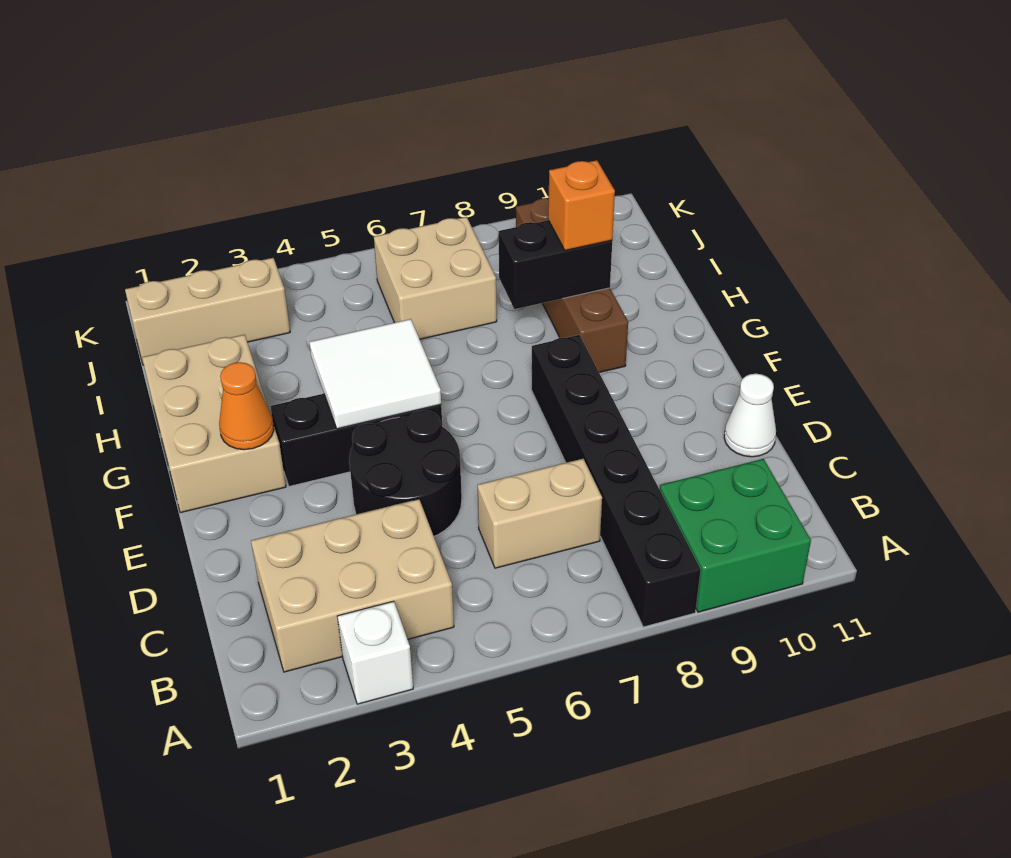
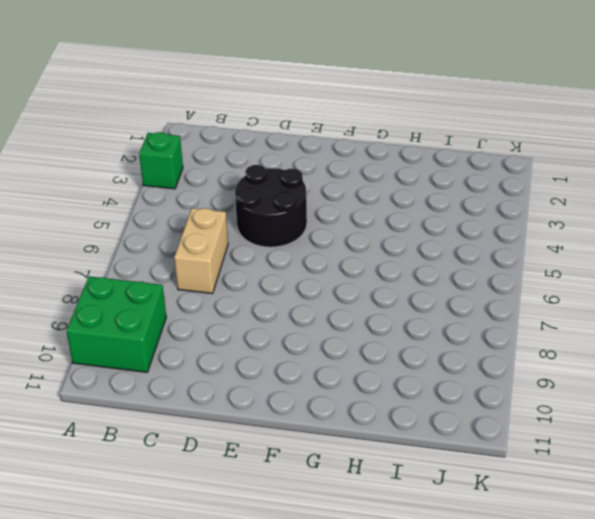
green 1x1 brick [139,132,183,189] -> white 1x1 brick [337,601,413,704]
none -> black 1x6 brick [531,335,701,627]
none -> tan 2x3 brick [251,499,454,672]
none -> white 1x1 cone [724,374,776,457]

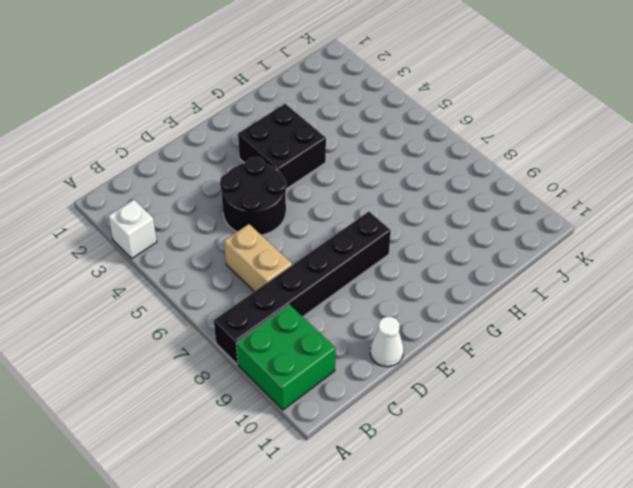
black 2x2 brick [238,104,326,189] -> black 1x3 brick [270,394,442,486]
none -> tan 2x3 brick [251,499,454,672]
none -> tan 2x3 brick [142,335,286,513]
none -> brown 1x4 brick [516,198,628,372]

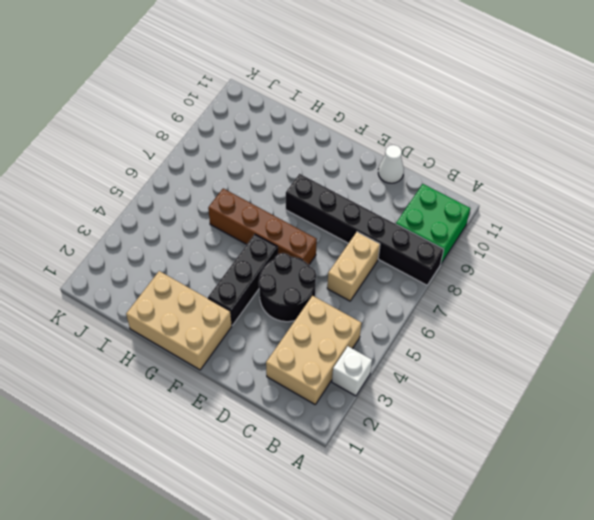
brown 1x4 brick [208,189,317,265] -> brown 1x4 brick moved to [516,198,628,372]
none -> tan 2x2 brick [374,217,497,339]
none -> tan 1x3 brick [125,258,290,365]
none -> orange 1x1 cone [219,362,274,450]

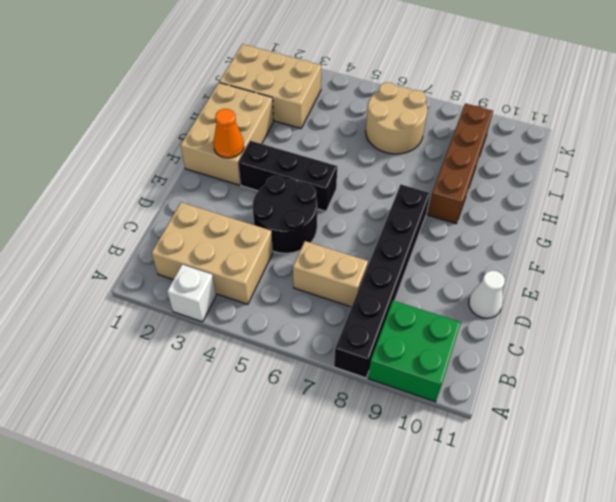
tan 2x3 brick [219,44,321,128] -> tan 1x3 brick [125,258,290,365]
tan 2x2 round brick [366,82,427,154] -> tan 2x2 brick [374,217,497,339]
none -> white 2x2 tile [309,319,441,429]
none -> black 1x2 brick [499,220,612,309]
none -> orange 1x1 brick [548,160,615,251]

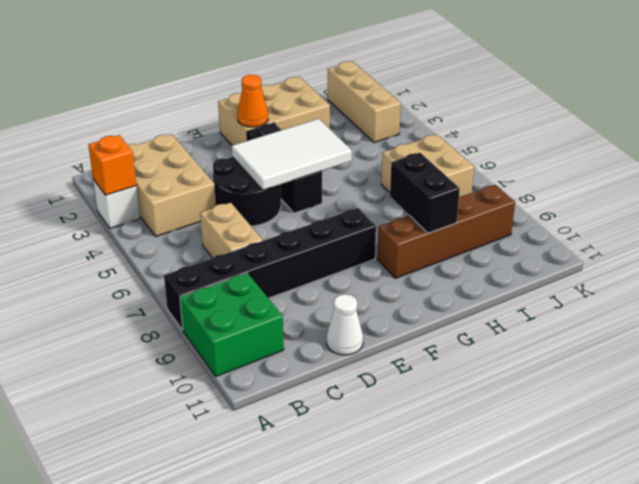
orange 1x1 brick [88,135,136,195] -> orange 1x1 brick moved to [548,160,615,251]
white 2x3 tile [232,119,352,190] -> white 2x2 tile [309,319,441,429]

